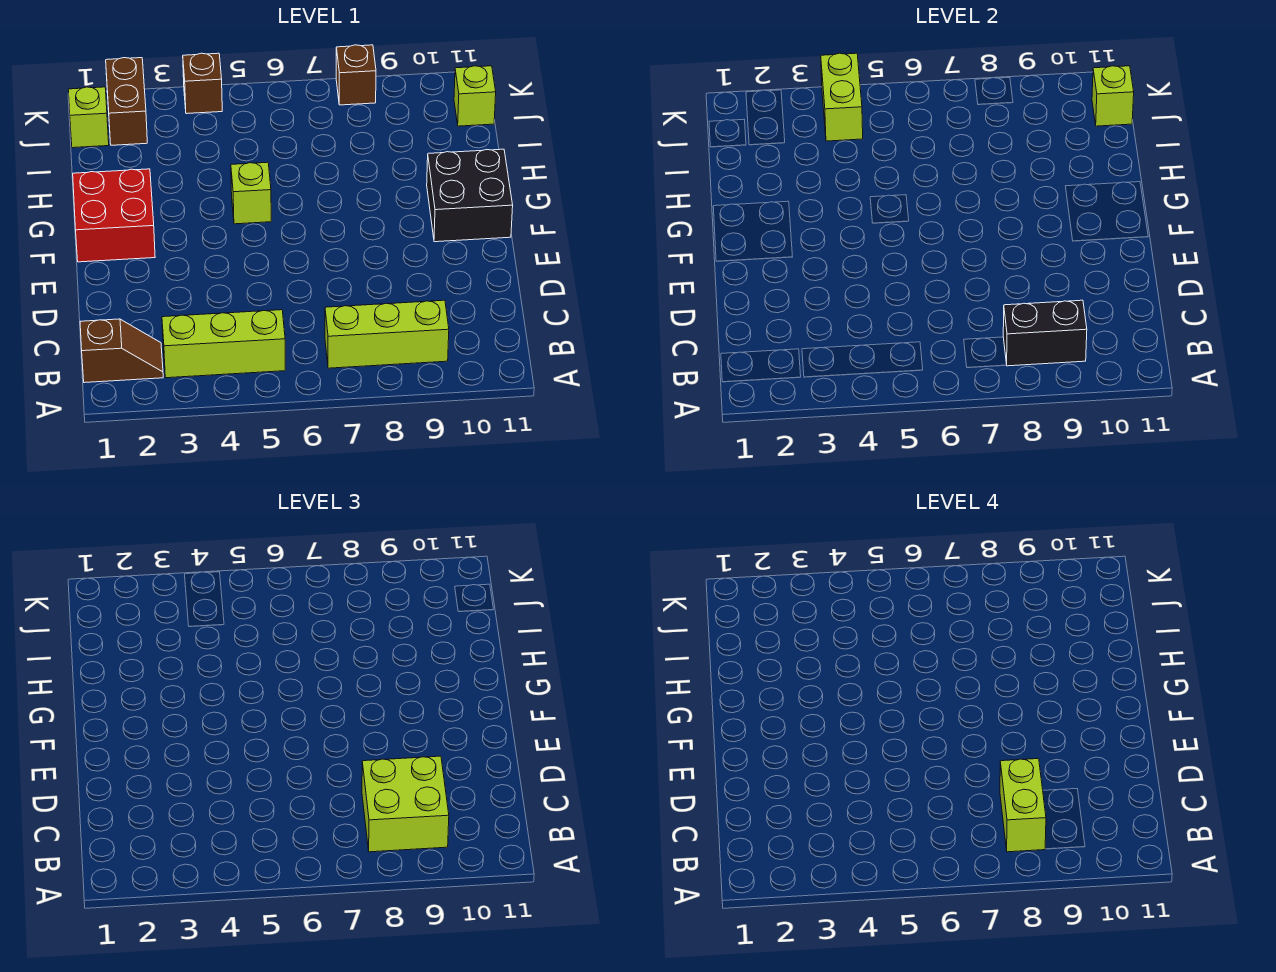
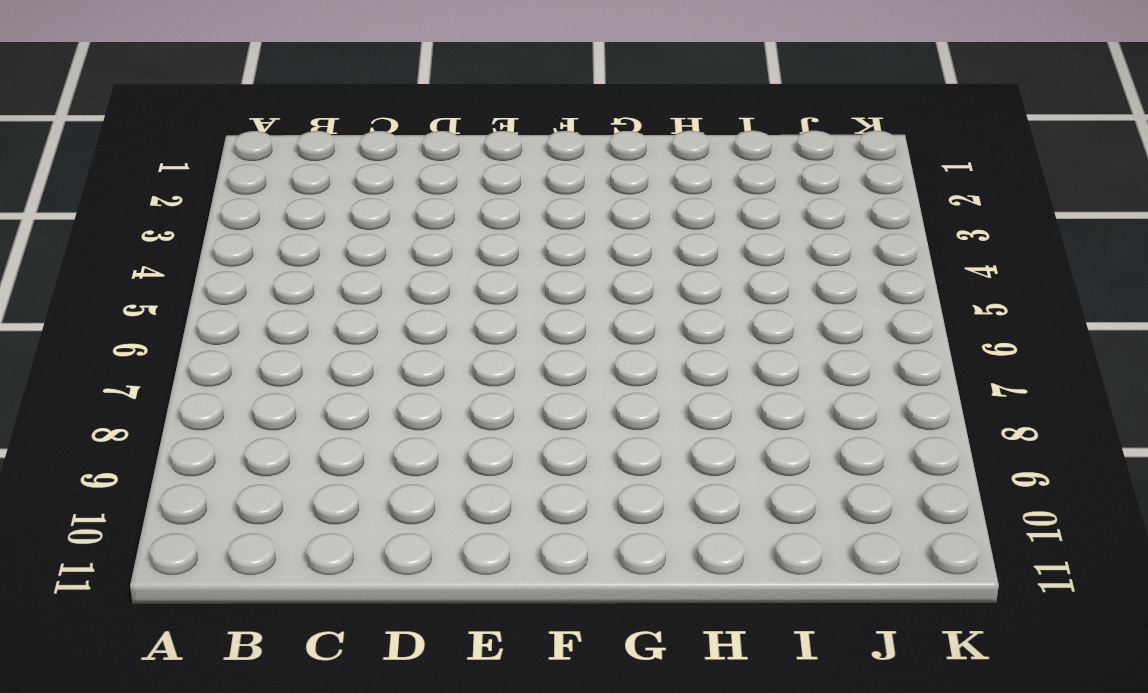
none -> brown 1x2 slope [80,319,163,383]
none -> lime 1x3 brick [162,310,285,378]
none -> lime 1x3 brick [325,300,449,368]

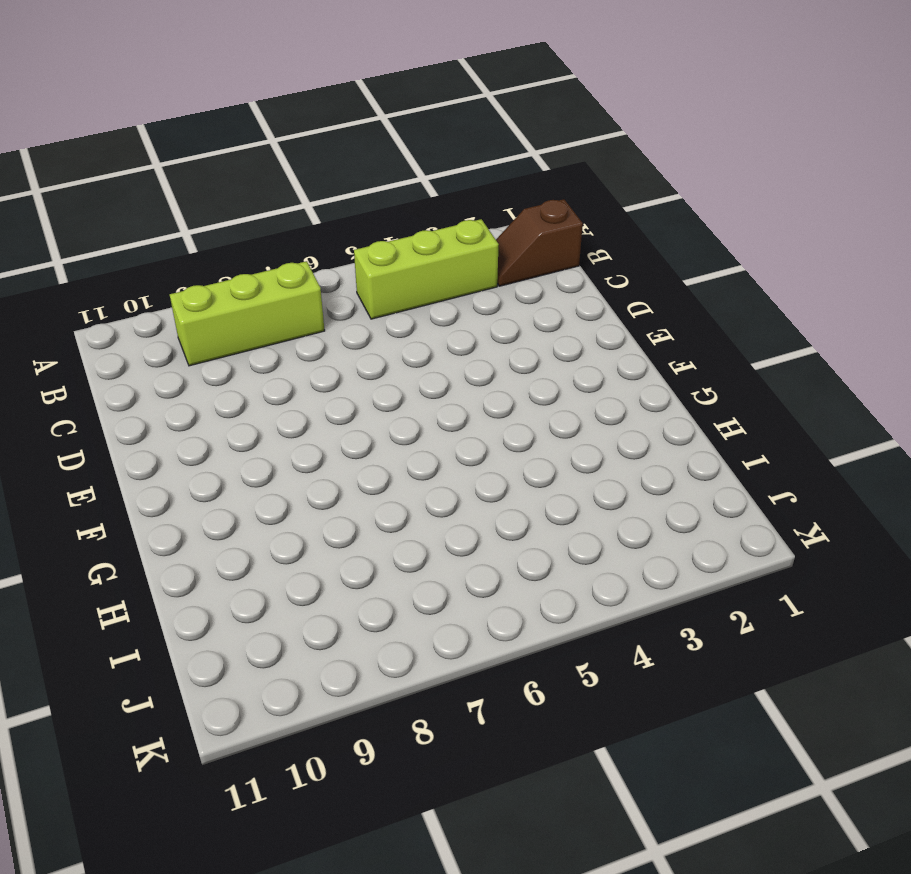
none -> red 2x2 brick [73,169,155,262]
none -> black 2x2 brick [427,149,513,242]
none -> lime 1x1 brick [231,162,271,224]

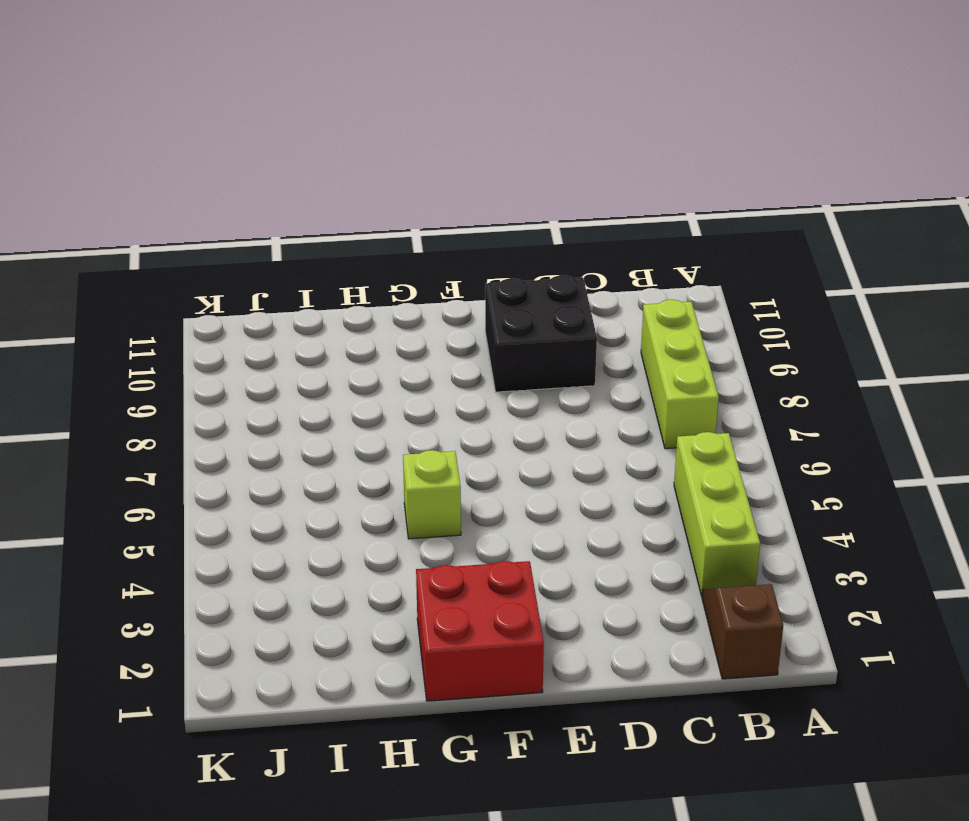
black 2x2 brick [485,275,597,392] -> black 2x2 brick moved to [427,149,513,242]
none -> lime 1x1 brick [68,87,109,148]
none -> brown 1x2 brick [106,58,147,145]
none -> lime 1x1 brick [454,66,496,126]

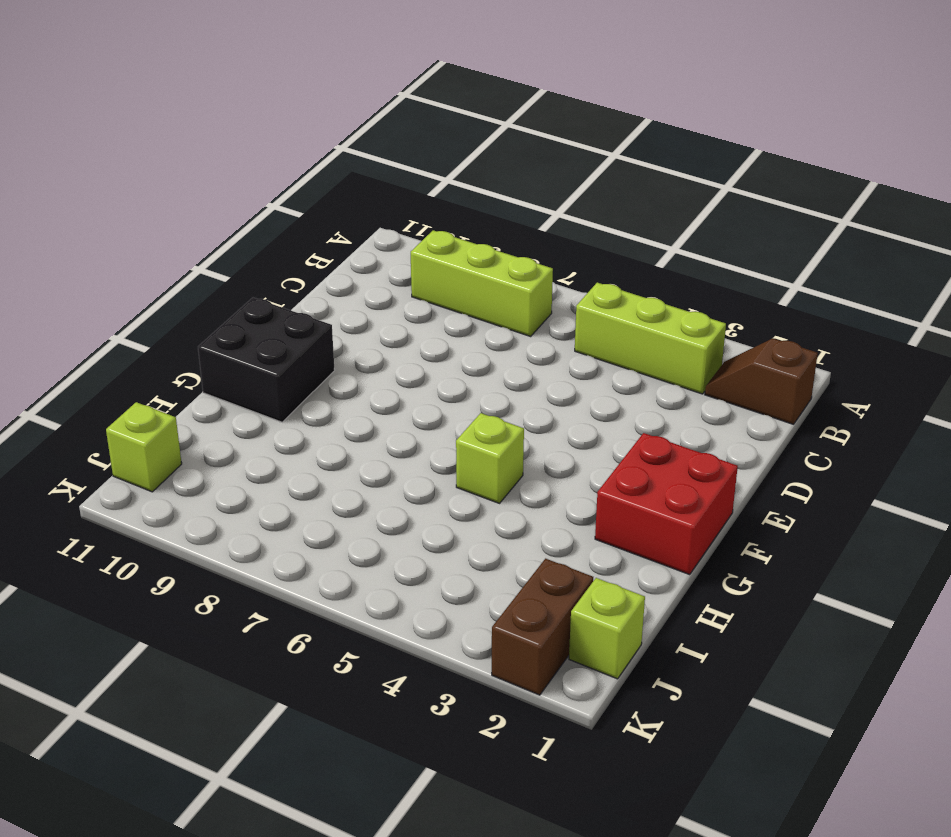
none -> brown 1x1 brick [183,53,222,114]
none -> brown 1x1 brick [336,45,376,105]
none -> black 1x2 brick [1003,300,1087,366]

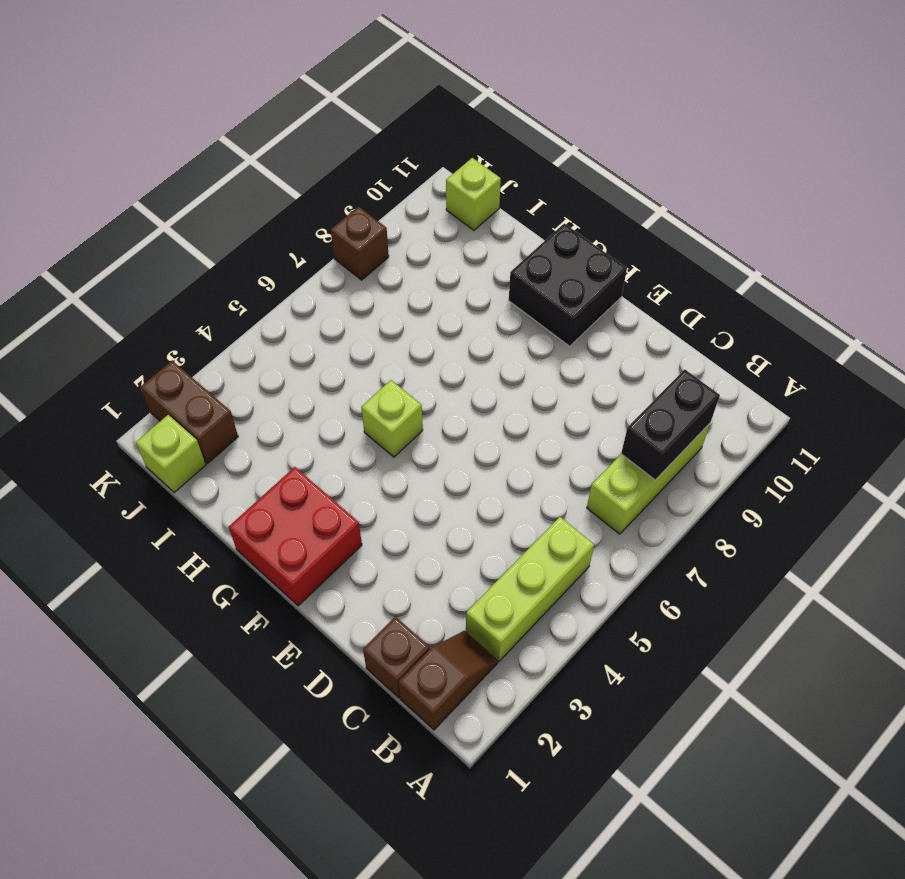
brown 1x1 brick [363,617,430,698] -> brown 1x1 brick moved to [183,53,222,114]
none -> lime 1x2 brick [821,53,863,141]
none -> lime 1x1 brick [1092,66,1134,126]
none -> lime 2x2 brick [362,756,449,852]

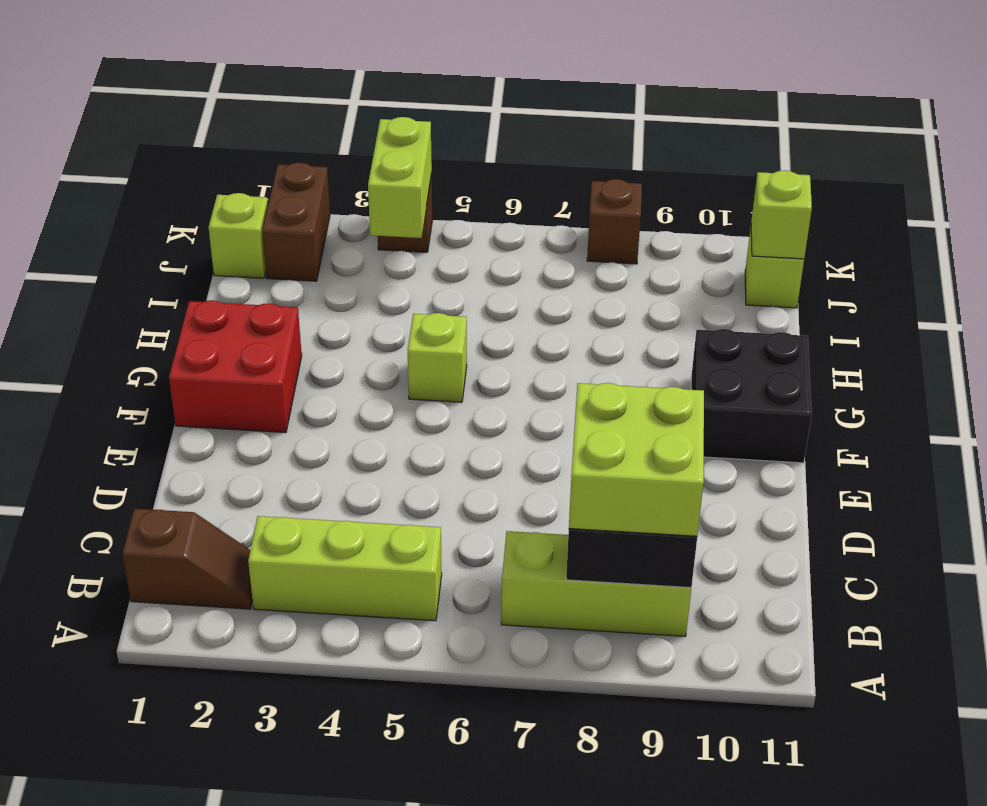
none -> lime 1x2 brick [1000,759,1046,852]

